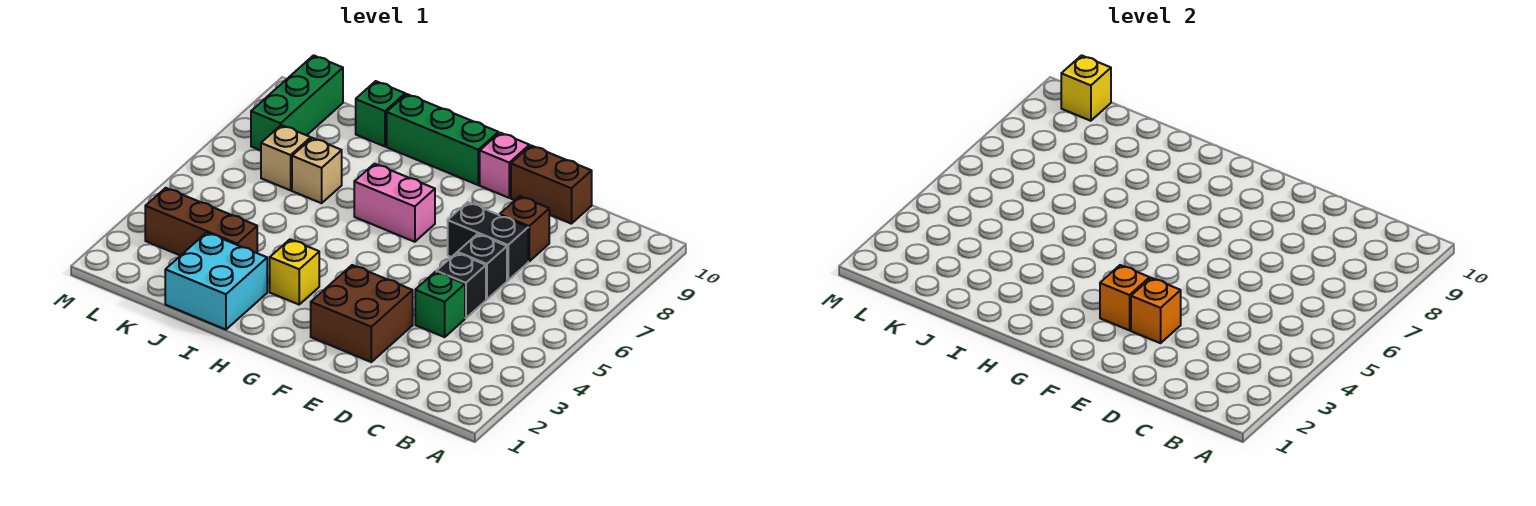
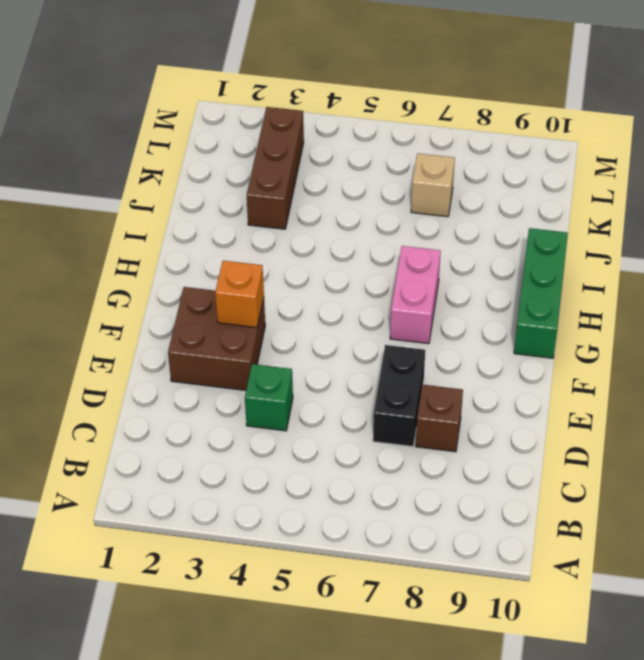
none -> black 1x1 brick [436,253,486,318]
none -> black 1x1 brick [457,234,507,299]
none -> brown 1x2 brick [511,146,592,224]

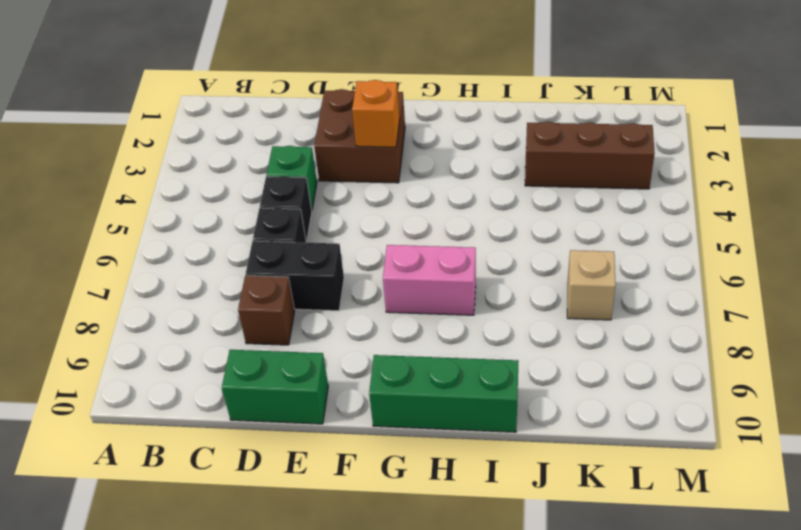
green 1x2 brick [222,350,328,424] -> brown 1x2 brick [511,146,592,224]
none -> pink 1x1 brick [480,133,529,198]
none -> yellow 1x1 brick [270,239,319,304]
none -> cyan 2x2 brick [165,232,267,330]

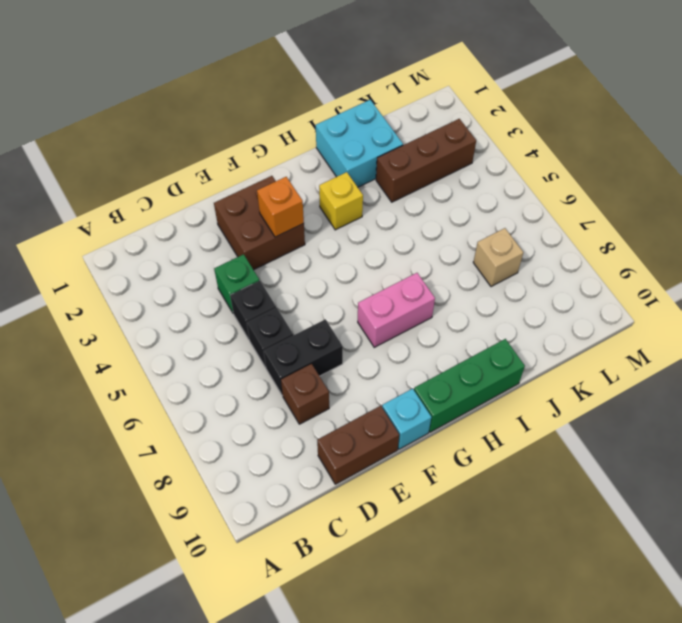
cyan 1x1 brick [382,389,431,449] -> pink 1x1 brick [480,133,529,198]
none -> tan 1x1 brick [292,138,342,203]
none -> green 1x1 brick [356,81,405,146]
none -> green 1x3 brick [251,55,343,151]

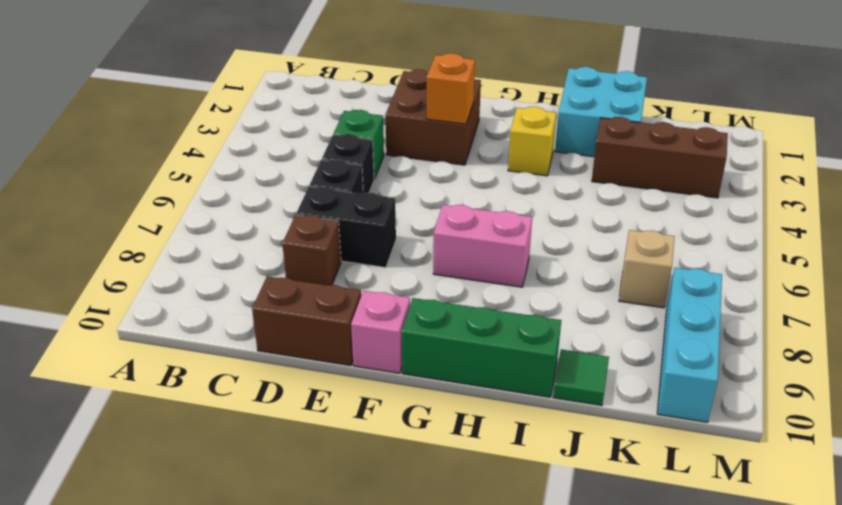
green 1x1 tile [553,350,609,406] -> green 1x1 brick [356,81,405,146]
cyan 1x3 brick [657,268,722,422] -> green 1x3 brick [251,55,343,151]
none -> tan 1x1 brick [292,138,342,203]
none -> orange 1x1 brick [1131,278,1181,343]
none -> yellow 1x1 brick [1061,55,1111,121]

